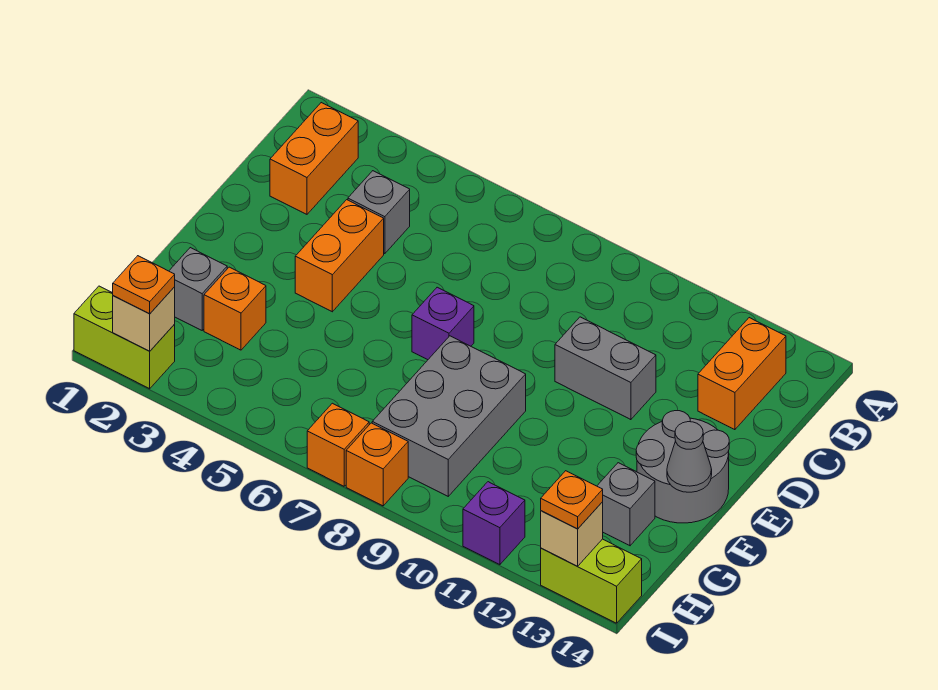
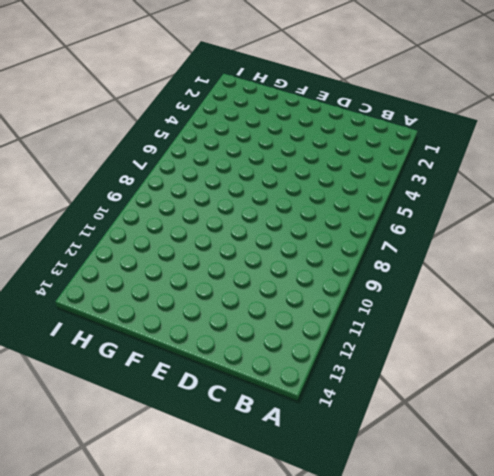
none -> orange 1x2 brick [270,103,358,214]
none -> orange 1x2 brick [698,318,786,430]
none -> grey 1x1 brick [348,171,410,254]

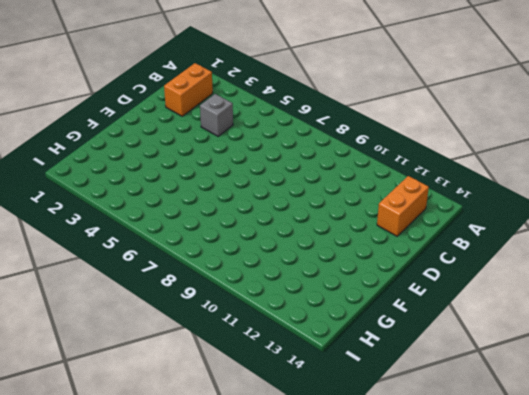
none -> orange 1x2 brick [295,200,384,312]
none -> grey 1x2 brick [555,317,656,420]
none -> purple 1x1 brick [412,287,474,360]

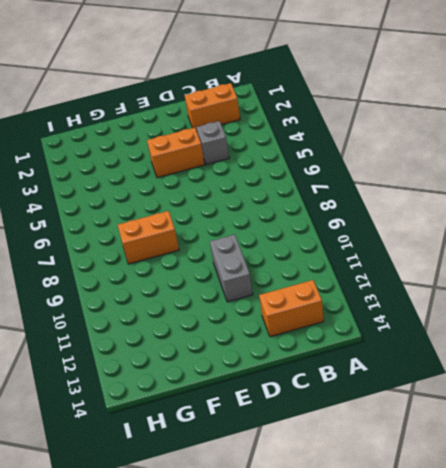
orange 1x2 brick [118,211,179,264] -> grey 2x3 brick [372,336,526,496]
none -> purple 1x1 brick [412,287,474,360]
none -> grey 2x2 round brick [636,411,729,523]
none -> grey 1x1 brick [169,248,227,330]

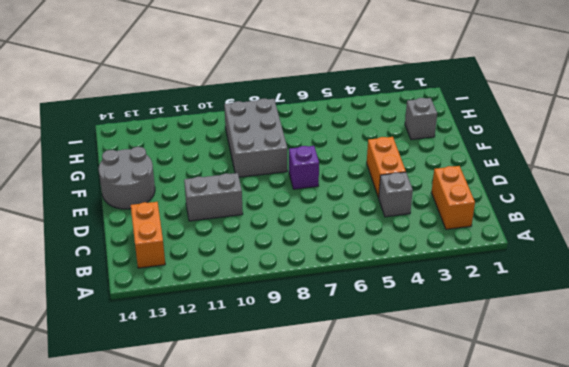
none -> orange 1x1 brick [204,267,266,350]
none -> grey 1x1 brick [597,463,655,546]
none -> lime 1x2 brick [74,286,175,389]

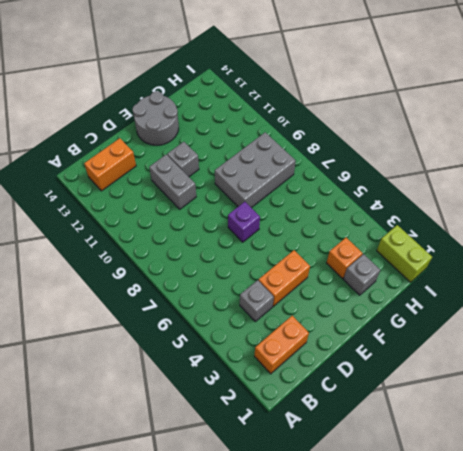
grey 1x1 brick [167,142,199,177] -> grey 1x1 brick moved to [597,463,655,546]
none -> orange 1x1 brick [307,403,369,486]
none -> orange 1x1 brick [346,423,408,506]
none -> purple 1x1 brick [463,482,525,565]

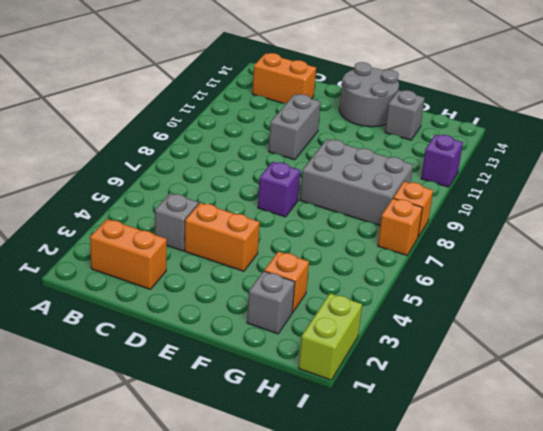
none -> lime 1x2 brick [541,539,642,623]
none -> grey 1x1 cone [667,422,712,492]
none -> tan 1x1 brick [113,287,175,351]

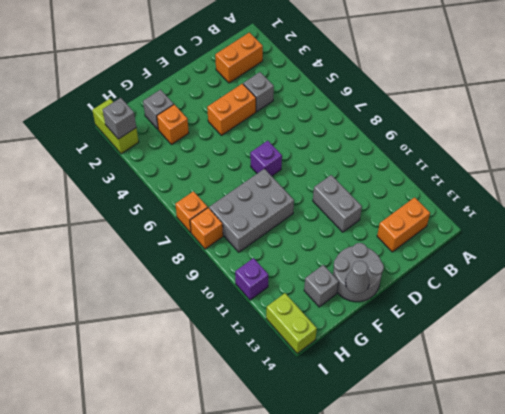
grey 1x1 brick [103,98,136,139] -> tan 1x1 brick [113,287,175,351]
none -> tan 1x1 brick [541,502,603,566]
none -> orange 1x1 plate [113,256,175,314]
none -> orange 1x1 plate [541,471,603,529]

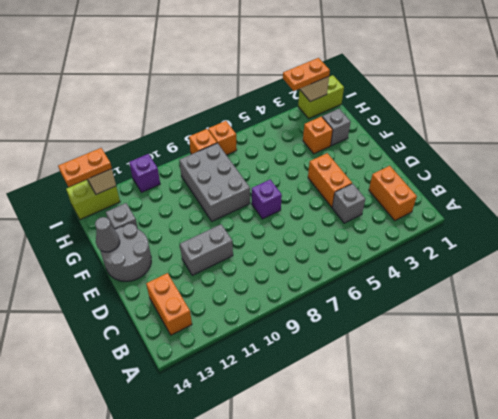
orange 1x2 plate [283,58,330,91] -> orange 1x1 plate [113,256,175,314]
orange 1x2 plate [58,148,112,187] -> orange 1x1 plate [541,471,603,529]

